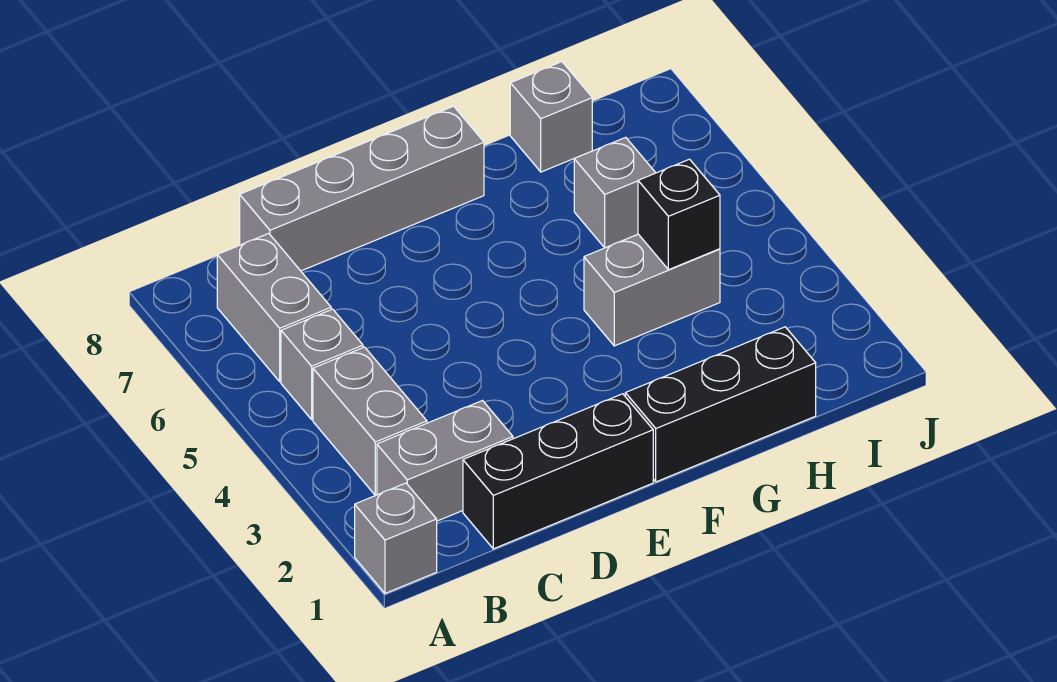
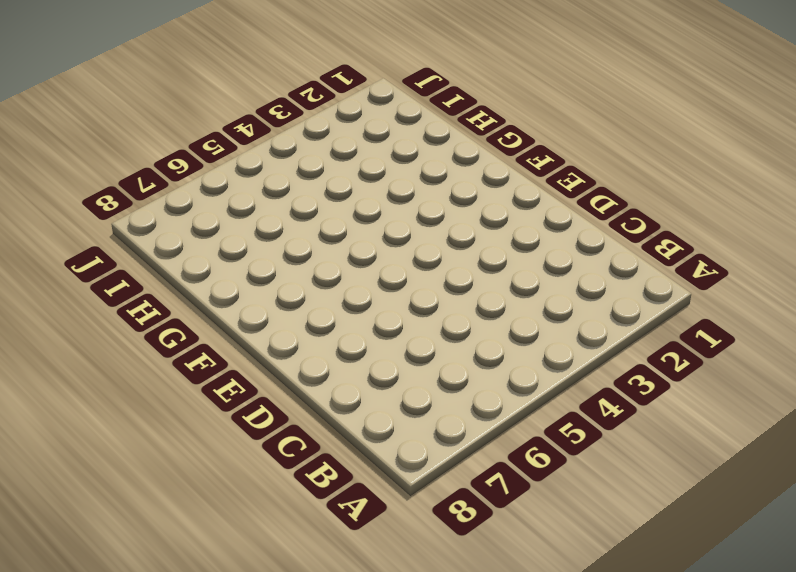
none -> grey 1x1 brick [355,483,437,593]
none -> grey 1x2 brick [377,401,513,521]
none -> grey 1x2 brick [313,347,427,495]

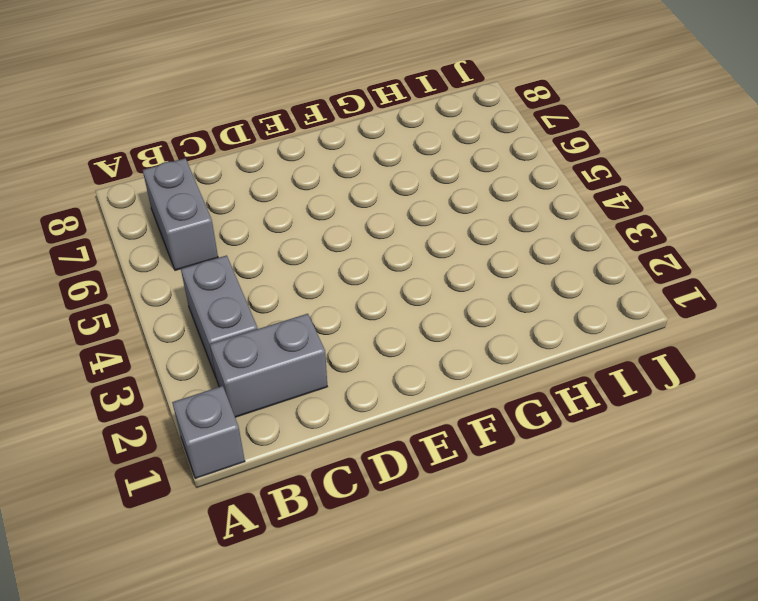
none -> grey 1x1 brick [281,309,363,419]
none -> black 1x3 brick [463,394,653,549]
none -> grey 1x4 brick [240,106,484,271]

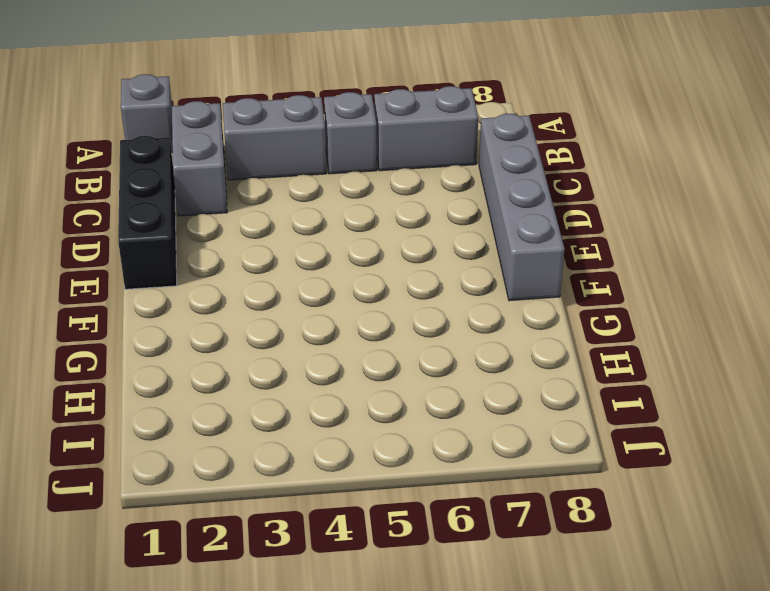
none -> black 1x3 brick [625,327,816,482]
none -> grey 1x2 brick [584,234,720,346]
none -> grey 1x1 brick [574,137,655,248]

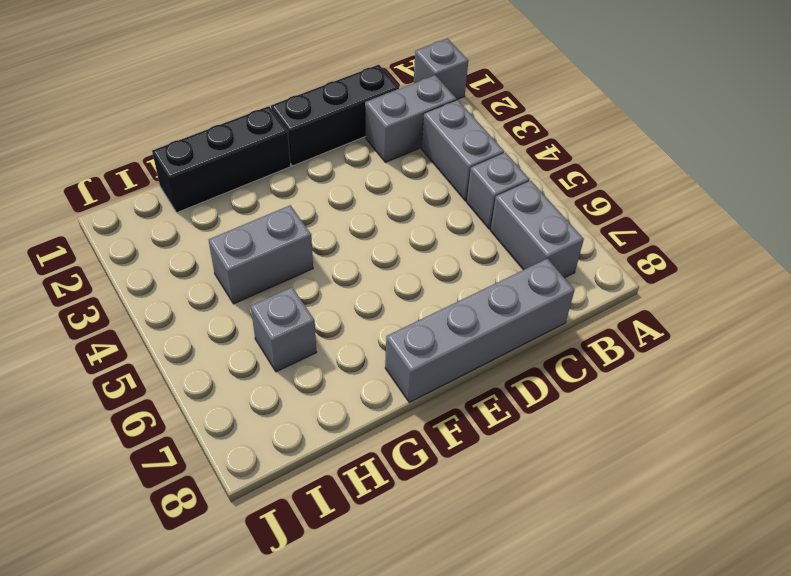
none -> grey 1x1 brick [510,62,592,172]
none -> black 1x1 brick [638,159,720,270]

